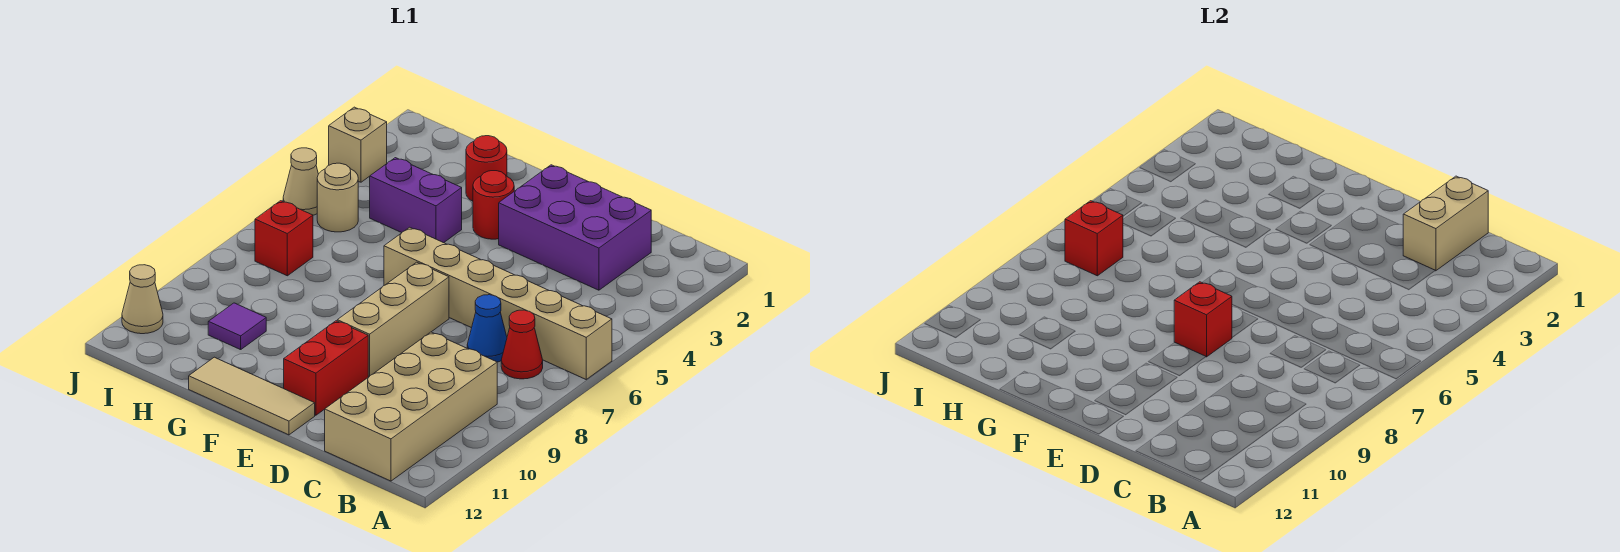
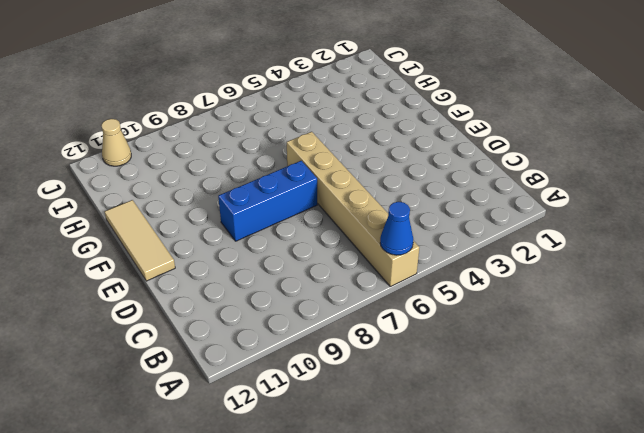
blue 1x1 cone [380,202,413,255] -> blue 1x1 cone moved to [467,295,507,362]
blue 1x3 brick [218,161,317,241] -> tan 1x3 brick [337,262,449,376]
none -> red 1x1 cone [501,310,543,379]
none -> tan 2x4 brick [325,332,497,481]
none -> purple 2x3 brick [499,165,651,290]

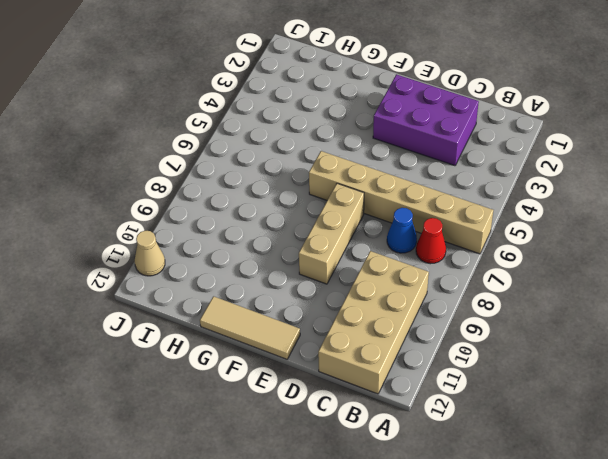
none -> red 1x2 brick [284,321,368,415]
none -> red 1x1 round brick [473,171,514,239]
none -> red 1x1 round brick [466,136,507,201]

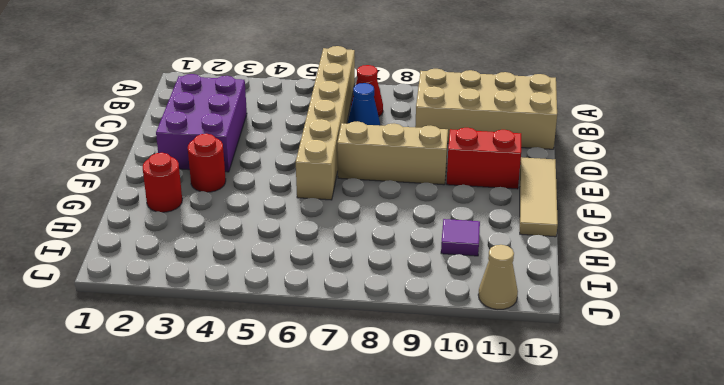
none -> purple 1x2 brick [370,158,462,243]
none -> tan 1x1 round brick [317,163,358,232]
none -> red 1x1 brick [255,201,313,276]

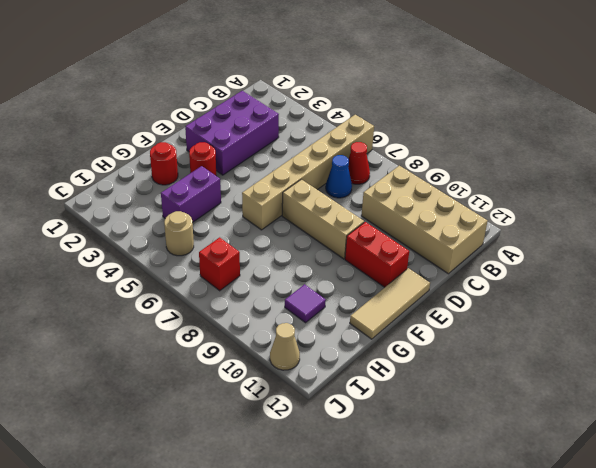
none -> tan 1x1 brick [329,107,387,182]
none -> tan 1x1 cone [283,148,318,215]
none -> tan 1x2 brick [1403,176,1488,271]

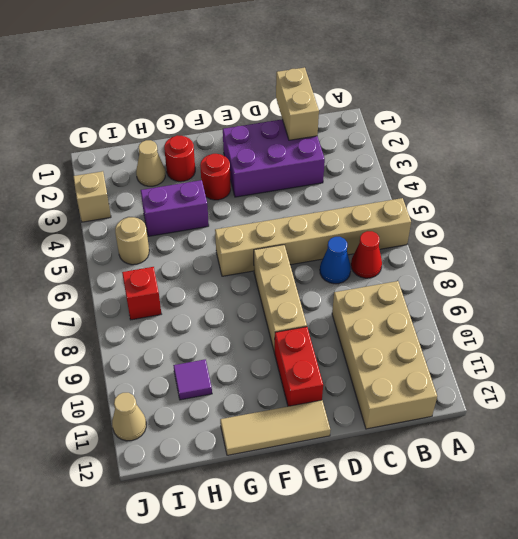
tan 1x1 cone [136,140,165,186] -> tan 1x1 cone moved to [283,148,318,215]
none -> red 1x1 brick [1174,282,1232,357]
none -> red 1x1 brick [1065,201,1123,276]

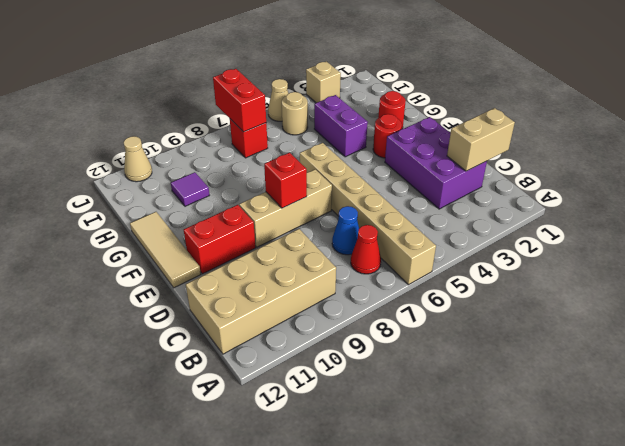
red 1x2 brick [213,69,266,132] -> red 1x1 brick [1065,201,1123,276]

